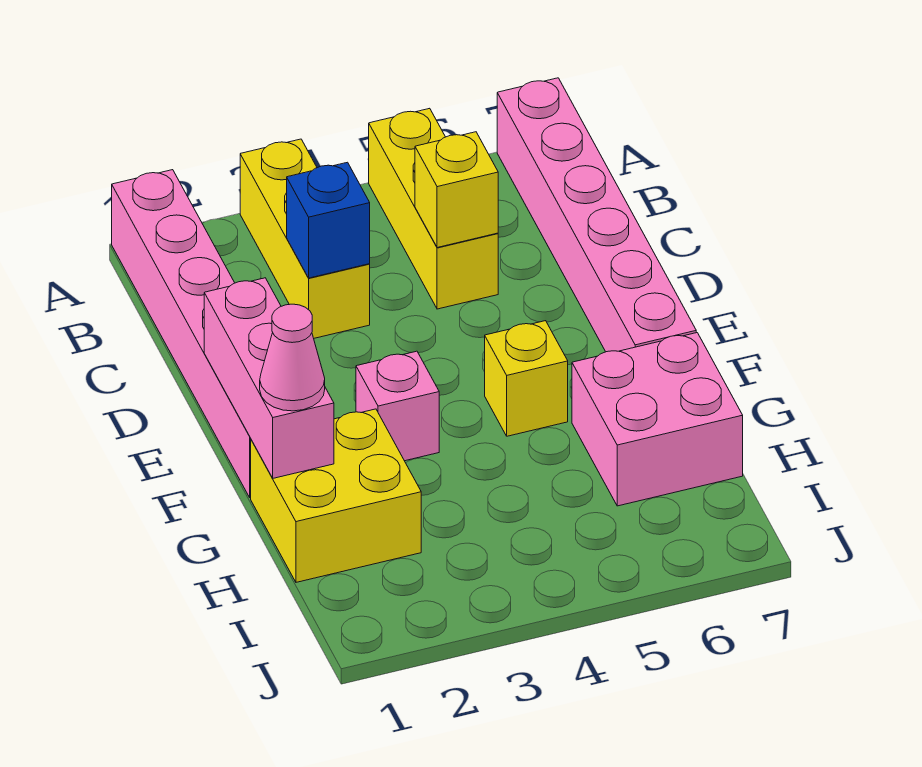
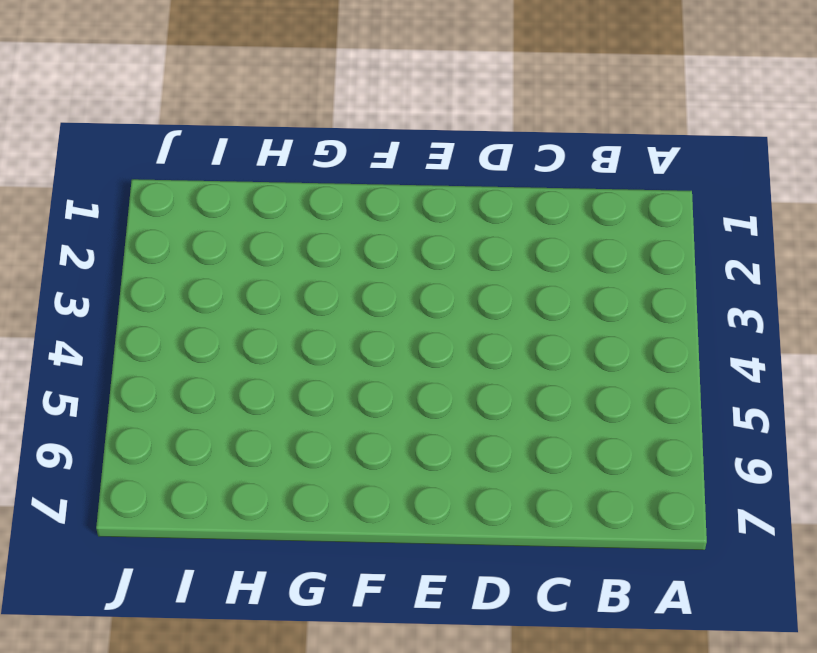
none -> pink 1x6 brick [112,170,251,497]
none -> yellow 1x3 brick [240,139,370,338]
none -> yellow 1x3 brick [369,108,498,309]

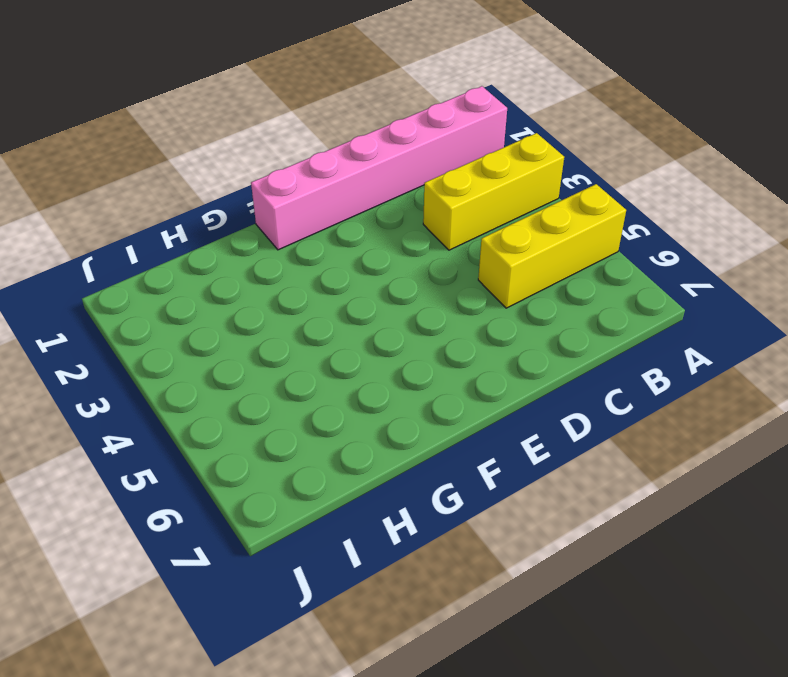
none -> pink 1x6 brick [497,78,696,352]
none -> pink 1x1 brick [356,351,439,461]
none -> yellow 1x1 brick [485,321,568,436]

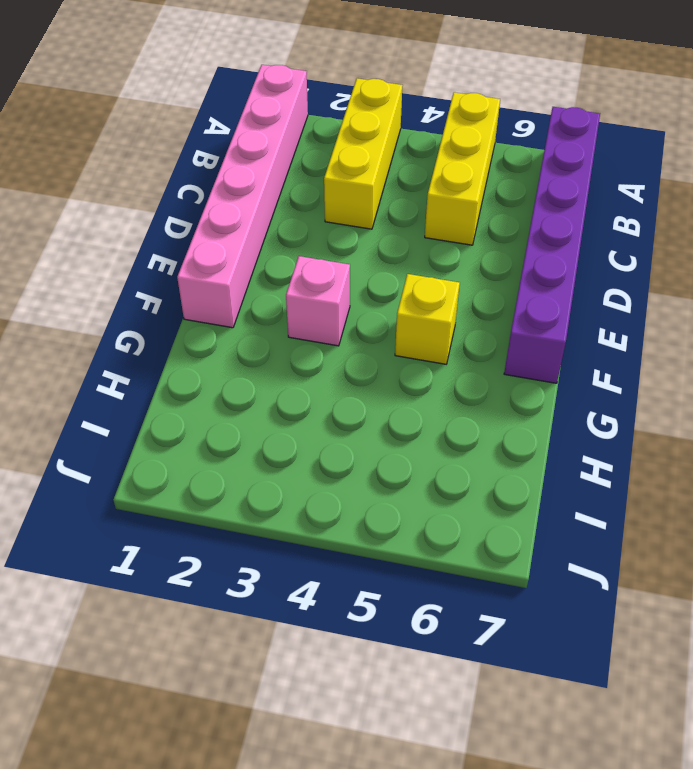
purple 1x6 brick [504,107,600,383] -> pink 1x6 brick [497,78,696,352]
none -> yellow 2x2 brick [251,409,421,582]
none -> pink 2x2 brick [572,333,743,506]
none -> blue 1x1 brick [287,162,370,278]

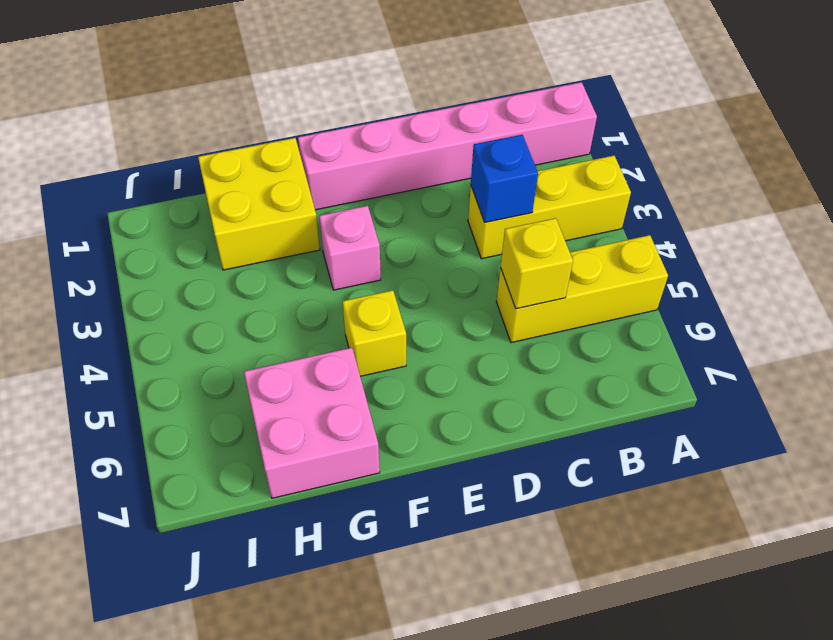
none -> pink 1x6 brick [497,78,696,352]
none -> pink 1x3 brick [204,278,334,478]
none -> pink 1x1 cone [260,304,325,411]

